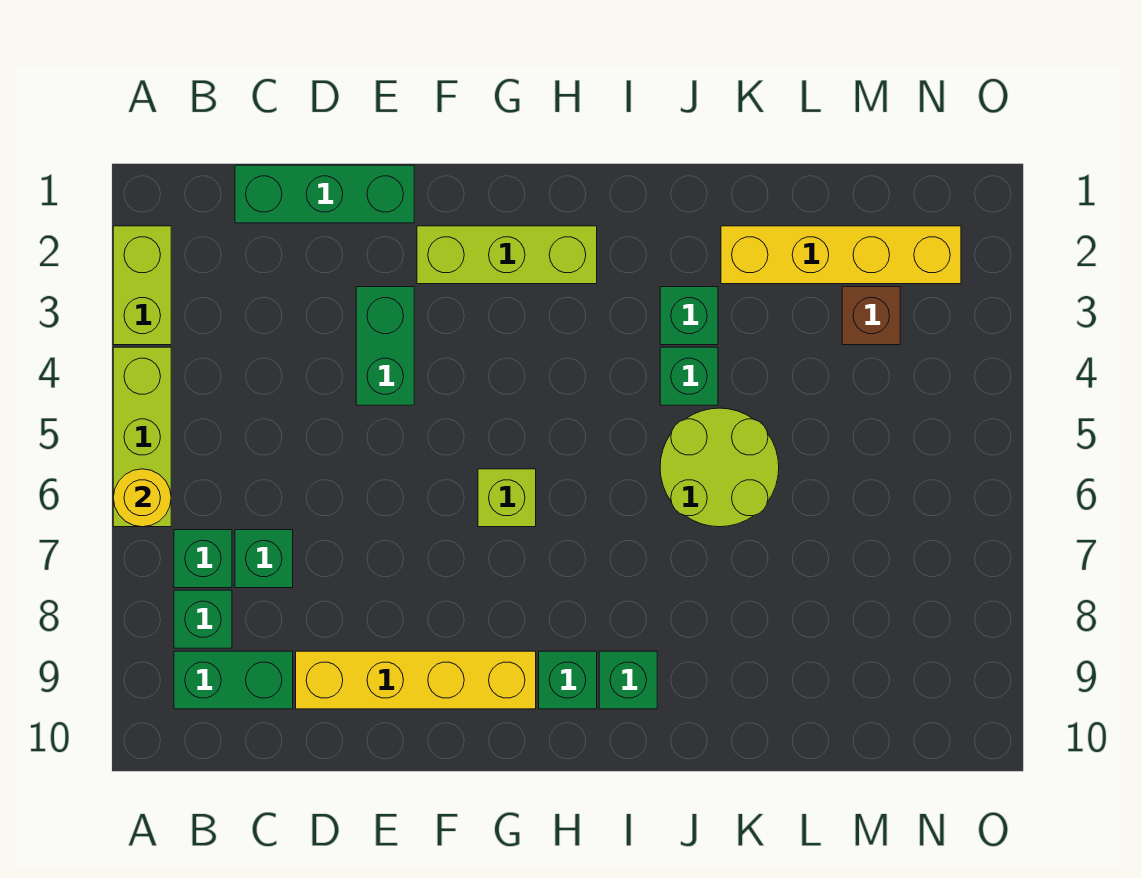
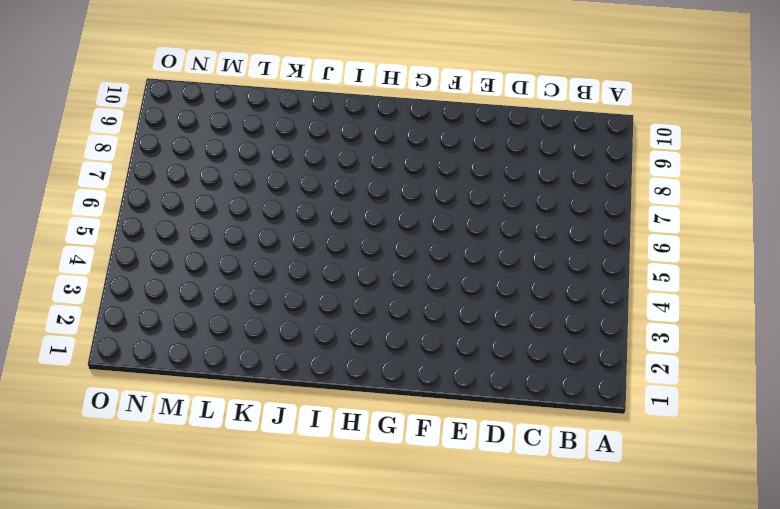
none -> lime 1x2 brick [113,226,171,345]
none -> lime 1x3 brick [113,347,171,527]
none -> green 1x1 brick [174,530,232,588]

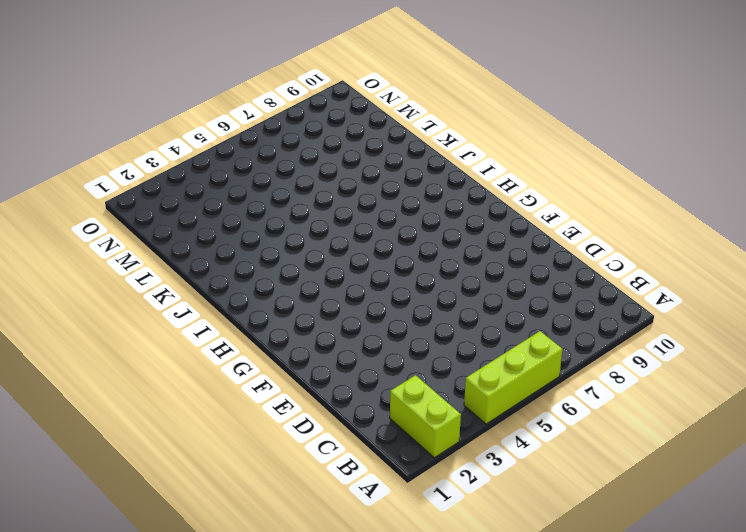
lime 1x2 brick [390,375,461,458] -> lime 1x2 brick turned to [113,226,171,345]
none -> green 1x1 brick [174,530,232,588]
none -> green 1x1 brick [174,590,232,648]
none -> green 1x2 brick [174,651,293,709]

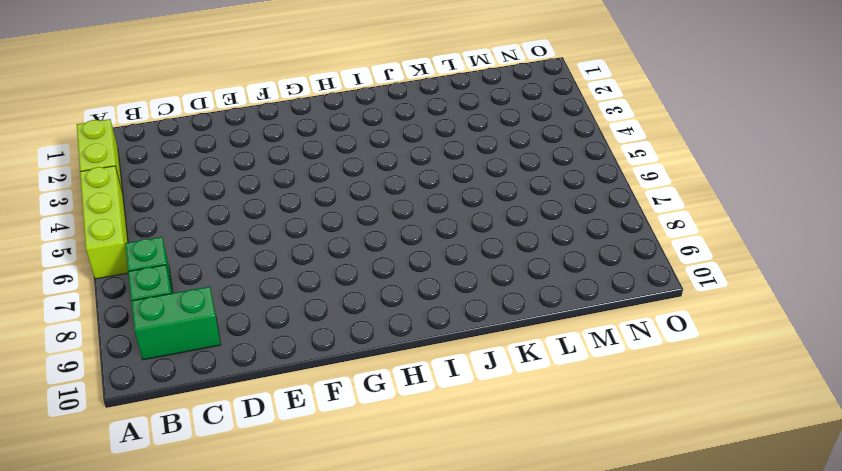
none -> green 1x3 brick [235,165,414,223]
none -> green 1x1 brick [235,530,293,588]
none -> yellow 1x4 brick [296,651,536,709]

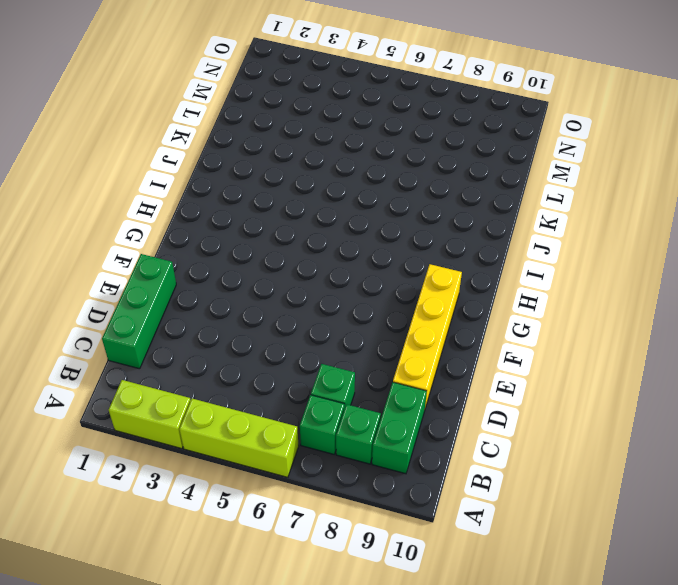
none -> green 1x2 brick [356,287,414,405]
none -> lime 1x3 brick [417,226,597,284]
none -> lime 1x1 brick [478,469,536,527]

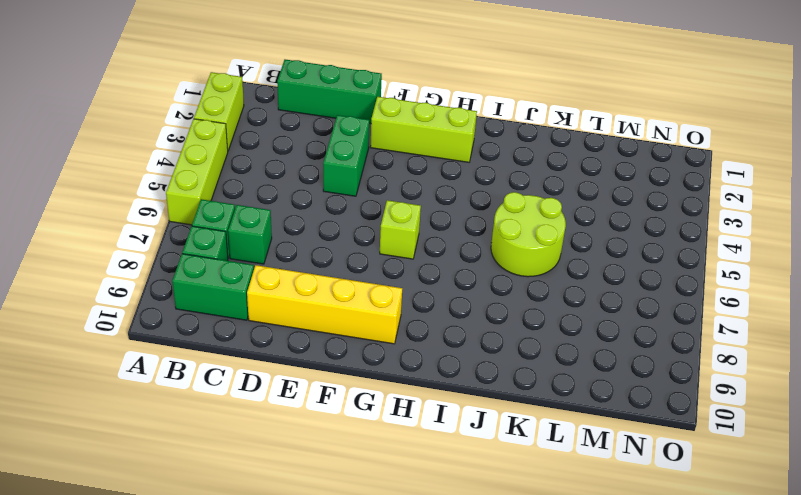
none -> green 1x1 brick [539,651,597,709]
none -> green 1x1 brick [599,651,657,709]
none -> green 1x1 brick [660,287,718,345]

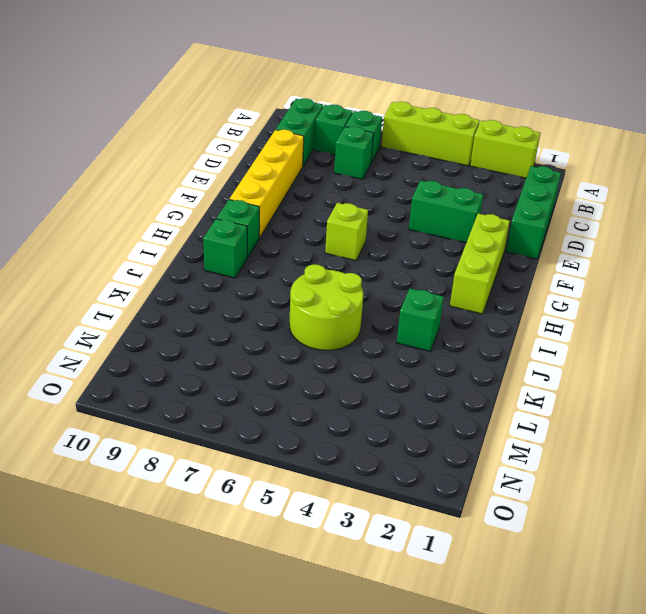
none -> green 1x1 brick [660,347,718,405]
none -> yellow 1x4 brick [721,226,961,284]
none -> brown 1x1 brick [842,287,900,345]

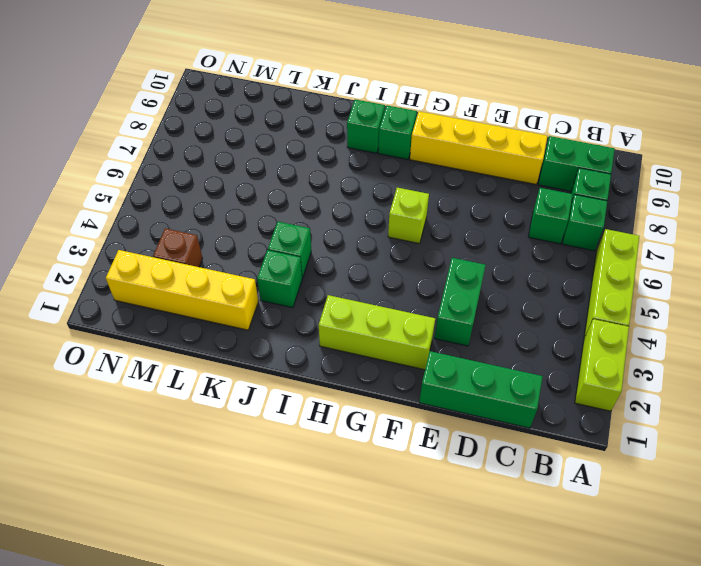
none -> lime 2x2 round brick [660,408,779,527]
none -> yellow 1x1 round brick [113,469,171,527]

